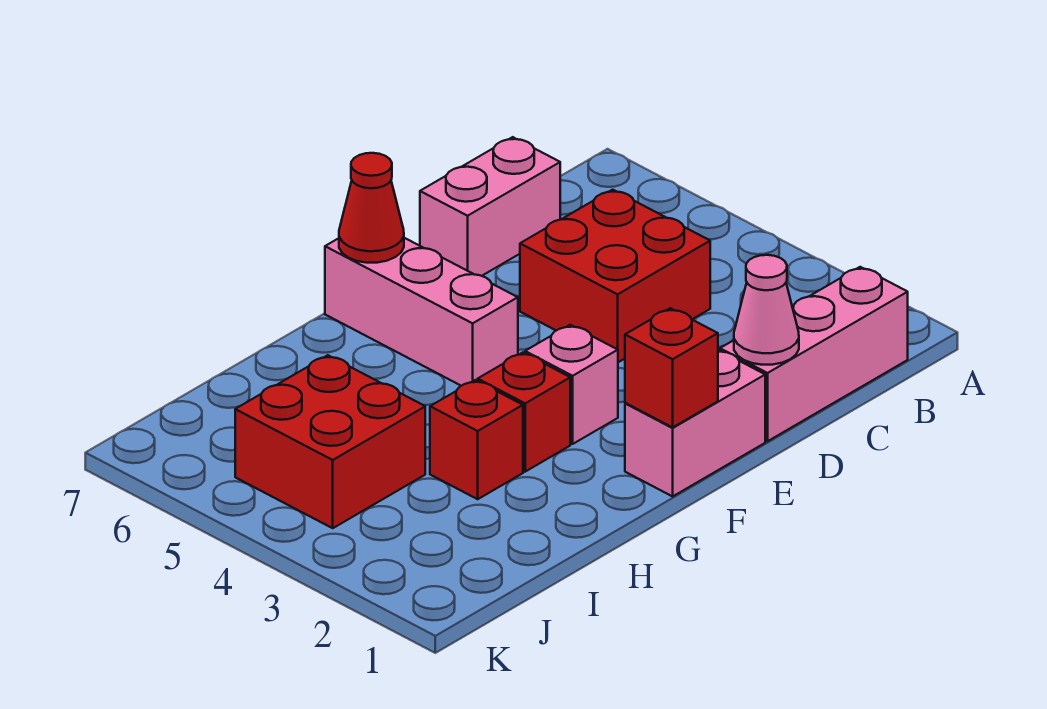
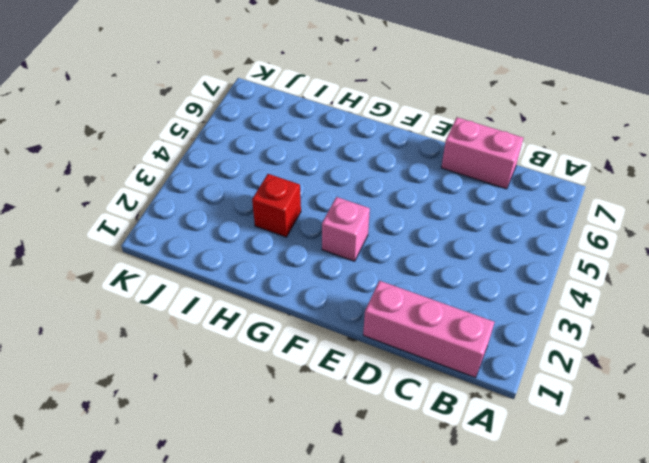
none -> red 2x2 brick [520,190,710,362]
none -> pink 1x2 brick [625,350,765,496]
none -> pink 1x3 brick [325,238,518,386]

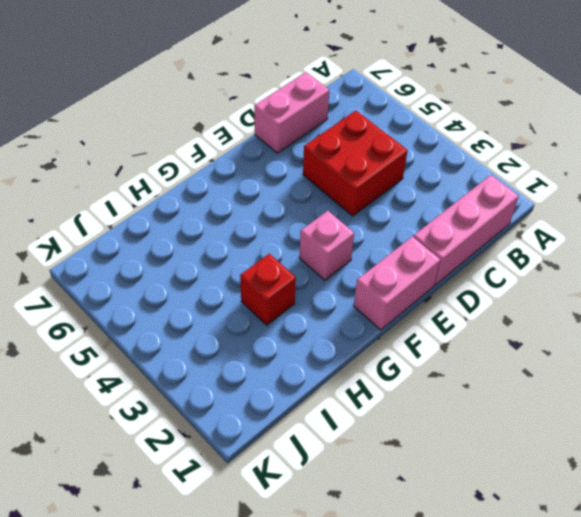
none -> pink 1x3 brick [325,238,518,386]
none -> red 1x1 brick [478,352,570,472]
none -> red 2x2 brick [235,355,425,528]

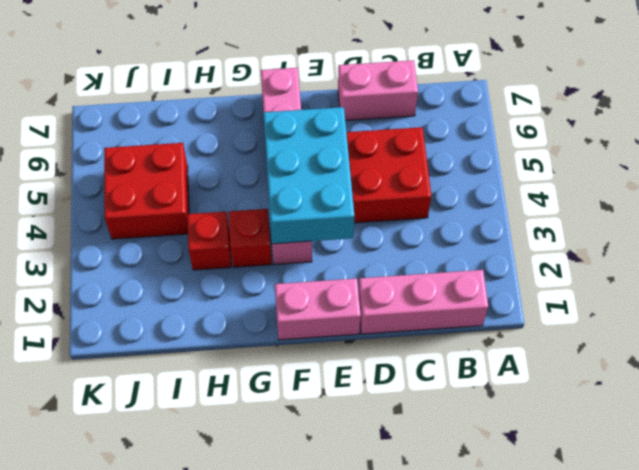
cyan 2x3 brick [263,107,355,244] -> none
none -> pink 1x1 cone [734,255,799,365]
none -> red 1x1 brick [625,308,718,427]
none -> red 1x1 cone [339,153,404,263]

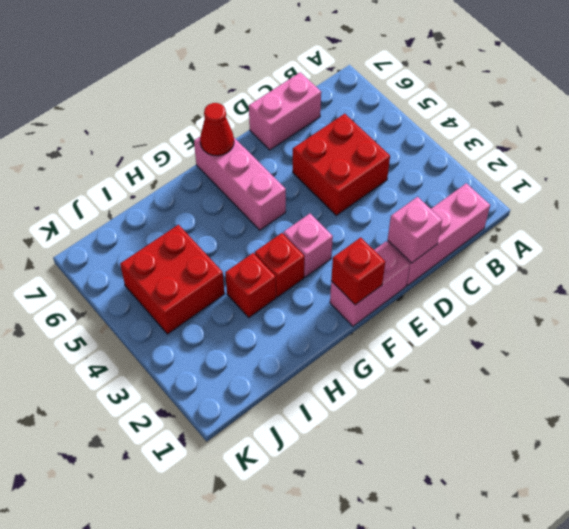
pink 1x1 brick [388,197,442,263] -> pink 1x1 cone [734,255,799,365]

